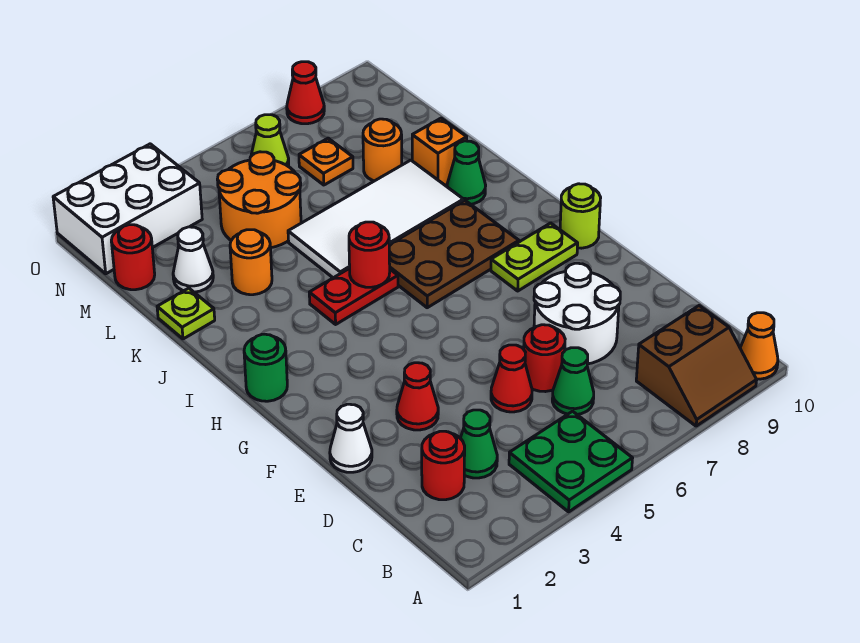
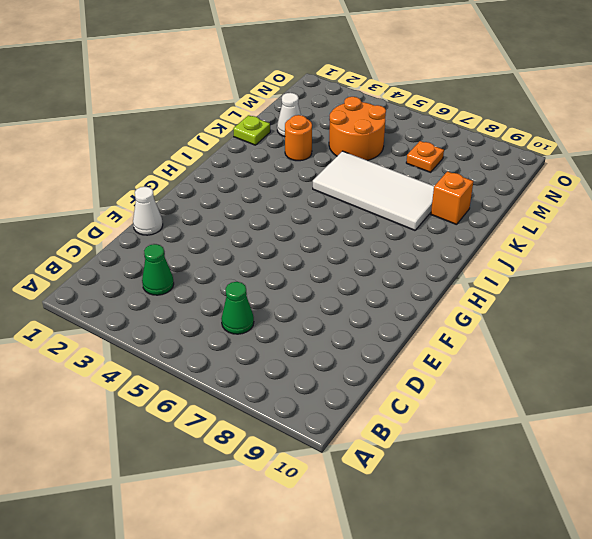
none -> green 2x2 plate [509,411,633,512]
none -> brown 2x2 slope [636,306,757,426]
none -> orange 1x1 cone [740,313,778,379]
none -> red 1x1 round brick [422,431,465,500]

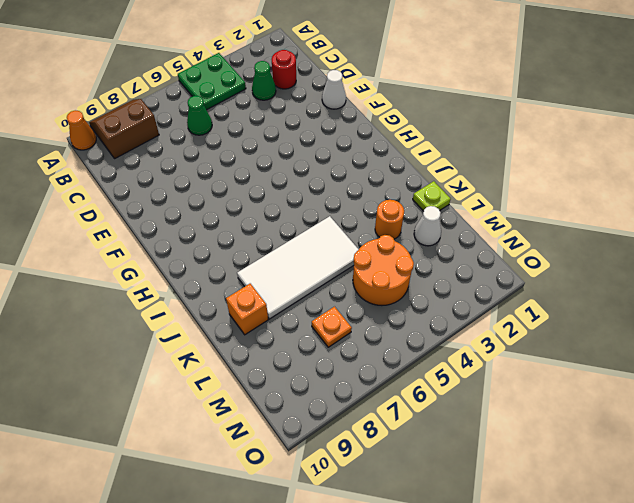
none -> red 1x1 cone [491,345,532,412]
none -> red 1x1 round brick [524,325,565,392]
none -> white 2x2 round brick [534,263,620,364]
none -> red 1x1 cone [397,363,438,430]

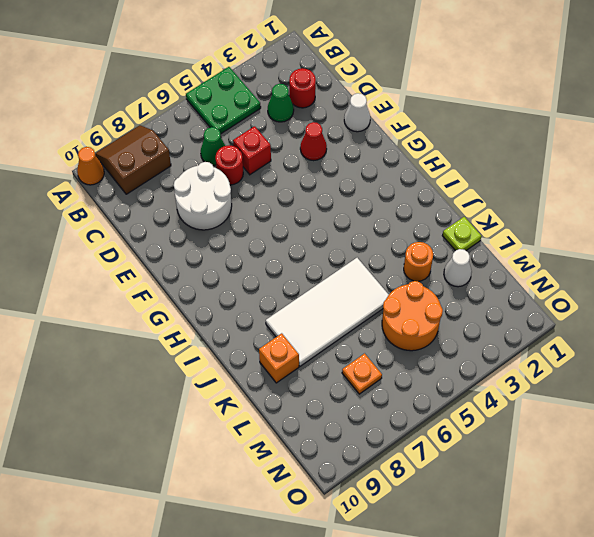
red 1x1 brick [233,126,271,175] -> red 1x1 cone [491,345,532,412]
none -> lime 1x2 plate [491,223,578,291]
none -> lime 1x1 round brick [560,184,601,248]
none -> green 1x1 round brick [244,334,287,401]
none -> brown 2x3 plate [389,200,519,308]

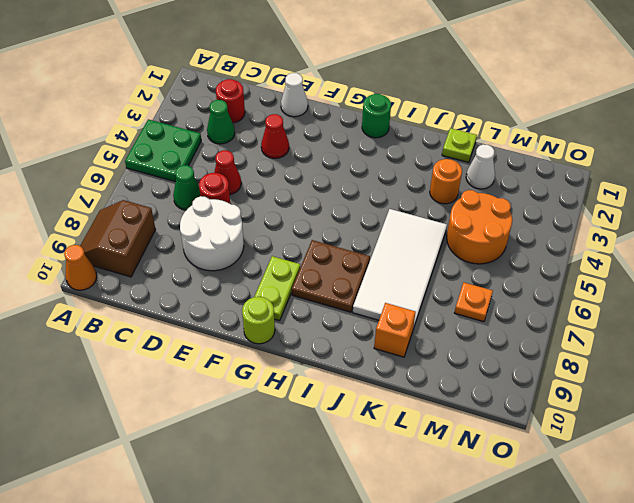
brown 2x2 plate [292,240,370,312] -> brown 2x3 plate [389,200,519,308]
none -> red 1x2 plate [309,268,398,324]
none -> green 1x1 cone [447,141,486,204]
none -> orange 1x1 round brick [363,119,402,181]
none -> red 1x1 round brick [111,225,155,290]

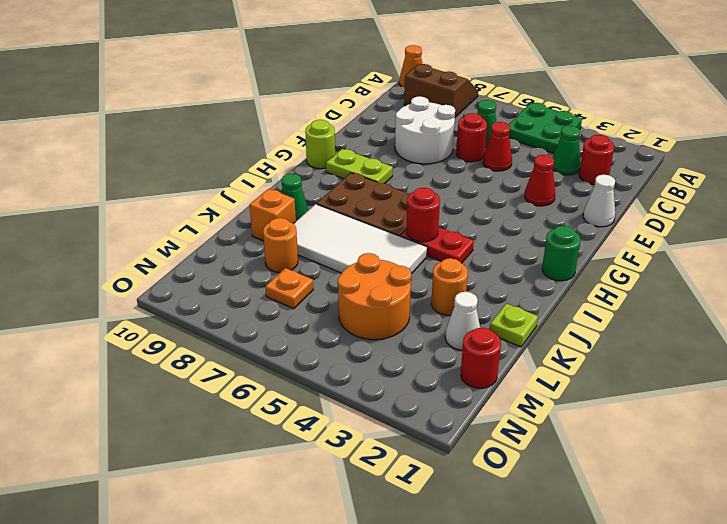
none -> white 2x3 brick [53,144,202,274]
none -> lime 1x1 cone [251,115,289,166]
none -> red 1x1 cone [287,62,324,124]

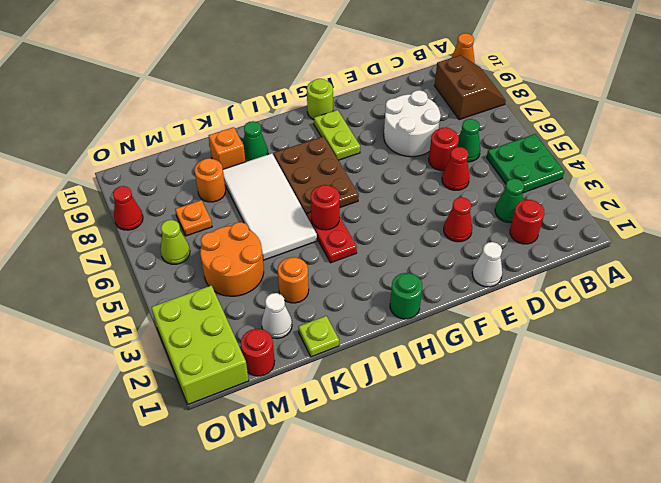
lime 2x3 brick [151,285,249,404] -> white 2x3 brick [53,144,202,274]

